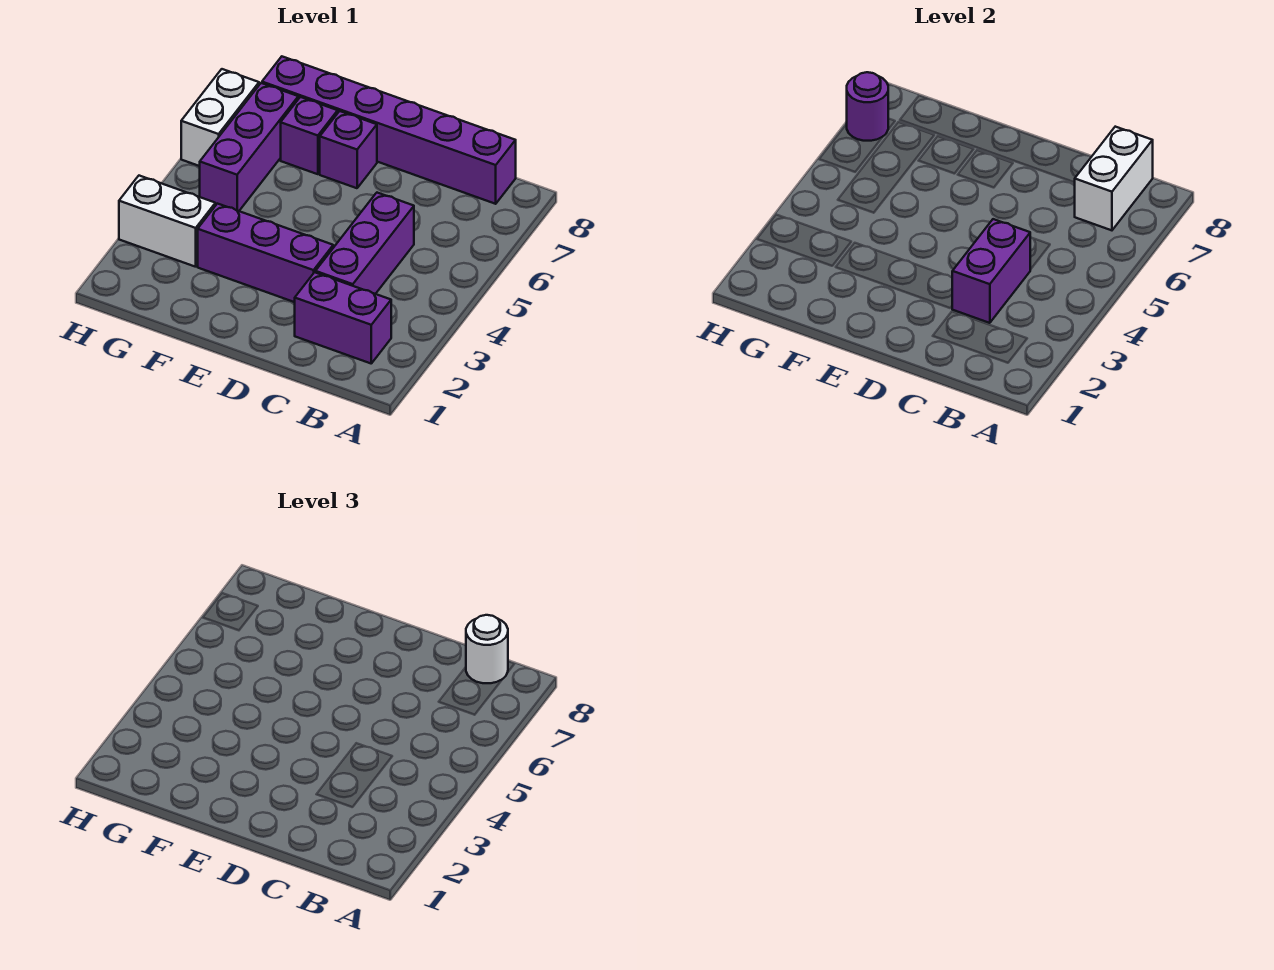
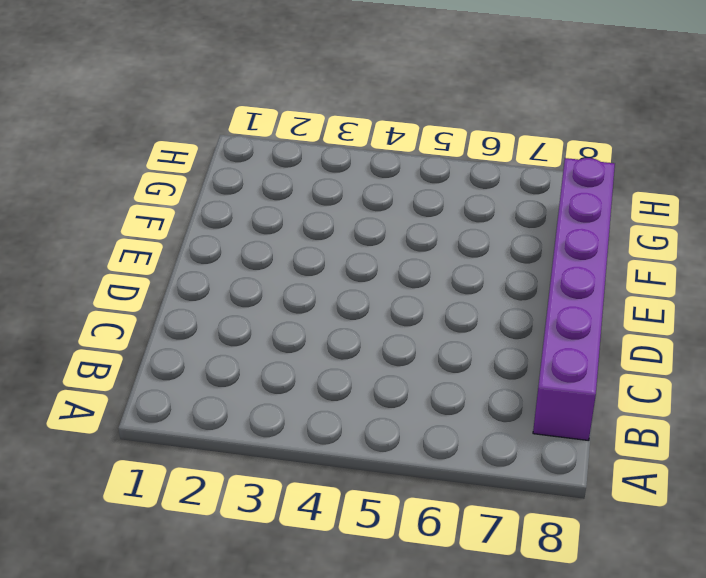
none -> purple 1x2 brick [295,272,391,363]
none -> purple 1x3 brick [315,193,414,294]
none -> purple 1x3 brick [198,204,333,302]

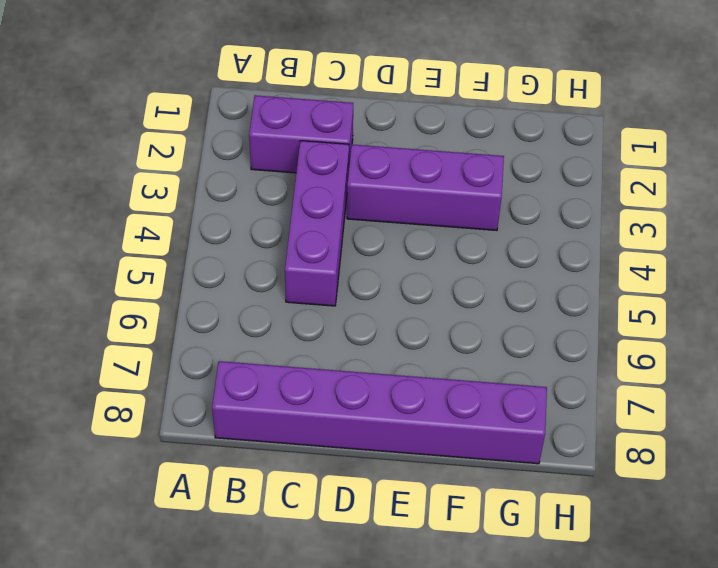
none -> purple 1x1 brick [320,111,377,188]
none -> purple 1x1 brick [281,97,338,174]
none -> white 1x2 brick [119,176,215,267]

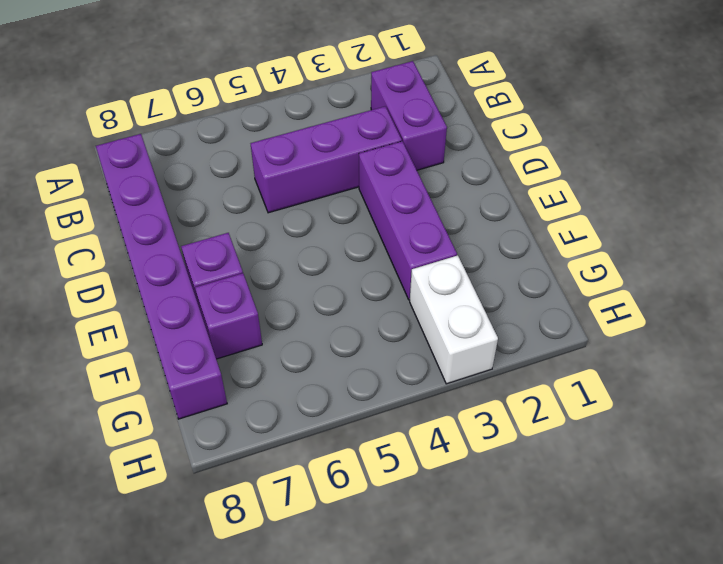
none -> purple 1x3 brick [200,83,298,211]
none -> white 1x2 brick [181,69,259,166]
none -> white 1x2 brick [1074,127,1153,230]

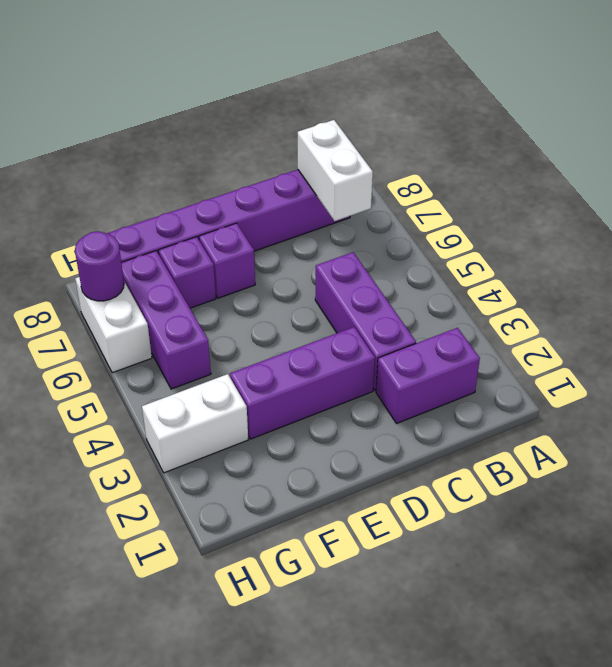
none -> purple 1x2 brick [952,219,1031,323]
none -> white 1x1 round brick [466,615,508,683]

